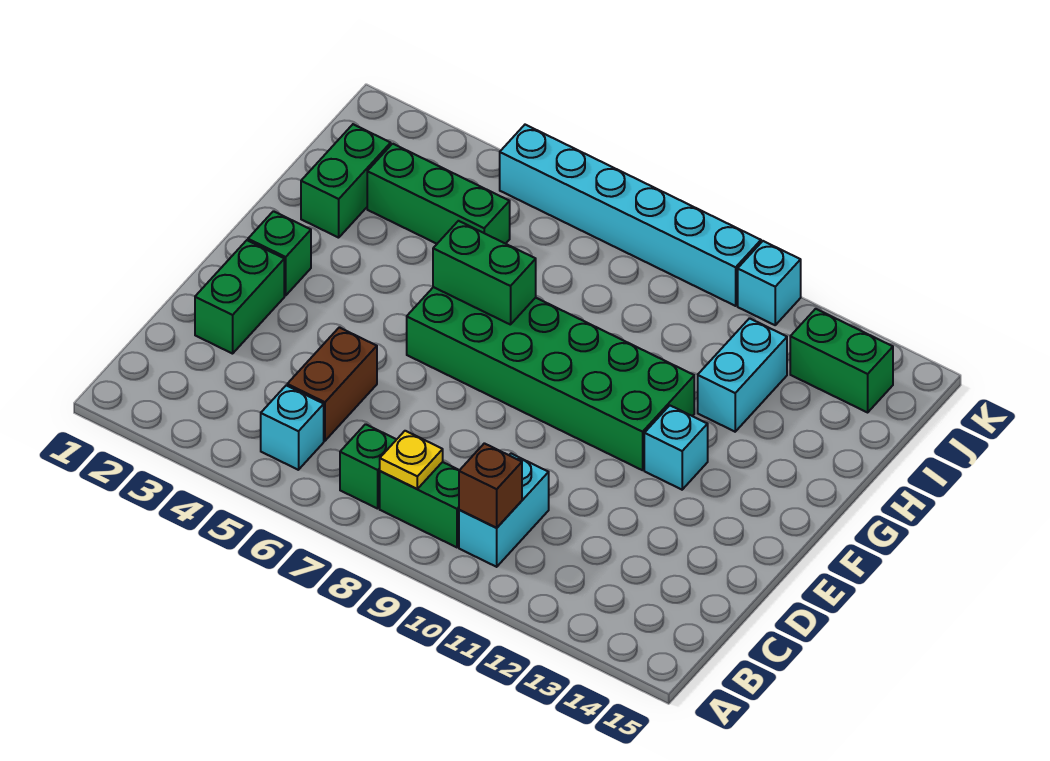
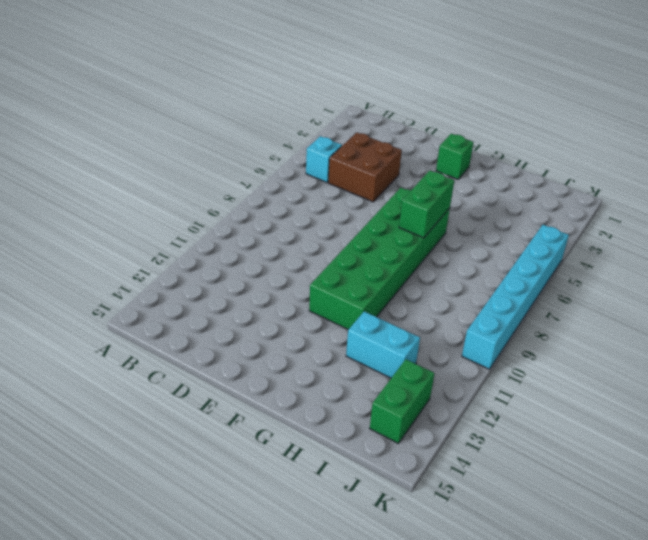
brown 2x2 brick [328,132,402,202] -> brown 1x2 brick [287,327,377,441]
none -> green 1x1 brick [340,424,397,509]
none -> green 1x2 brick [380,462,459,547]
none -> cyan 1x2 brick [459,454,549,567]

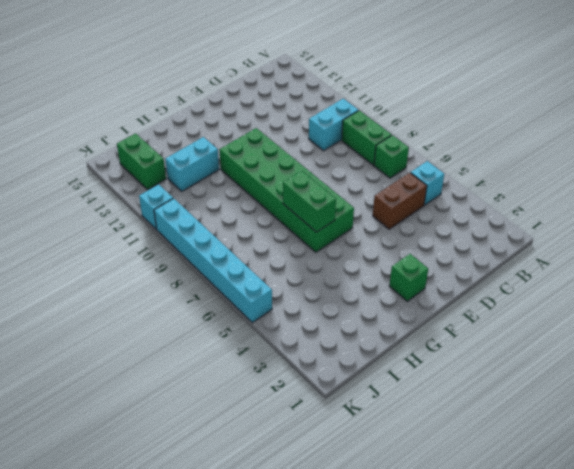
none -> green 1x2 brick [195,240,284,354]
none -> cyan 1x1 brick [644,405,708,490]
none -> green 1x2 brick [301,124,391,238]

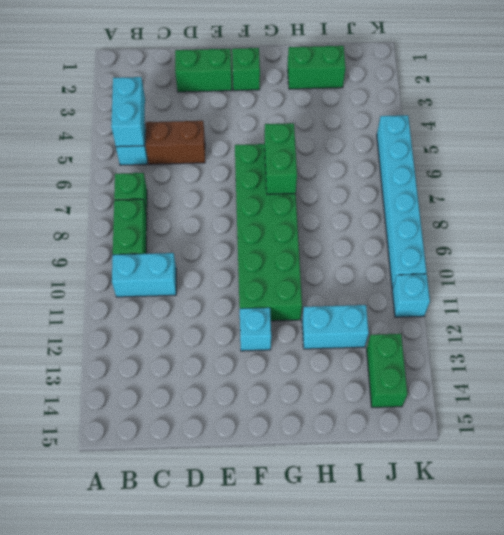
cyan 1x2 brick [111,77,145,147] -> none
none -> green 1x3 brick [367,144,510,244]
none -> yellow 1x1 plate [380,431,443,489]
none -> brown 1x1 brick [459,443,522,528]

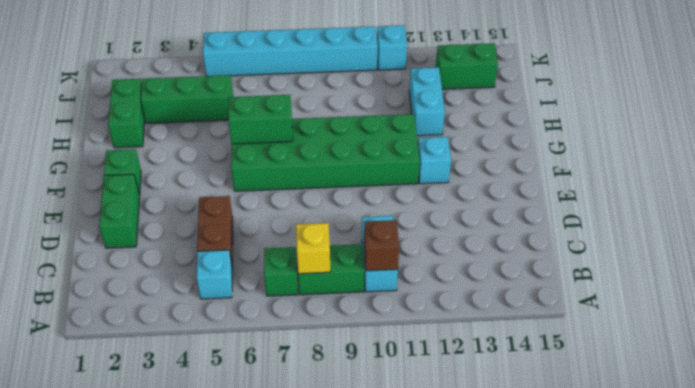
yellow 1x1 brick [296,223,330,274] -> yellow 1x1 plate [380,431,443,489]

